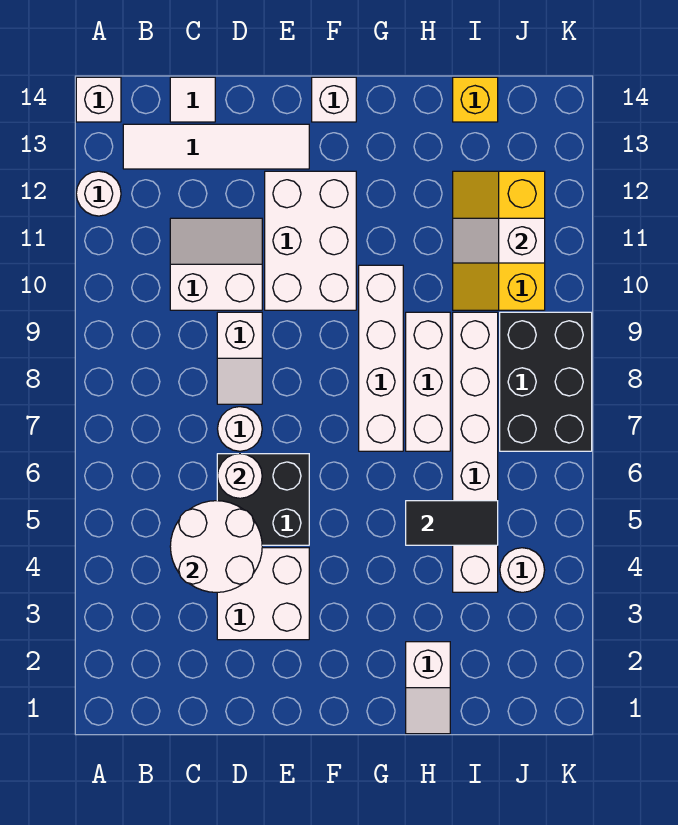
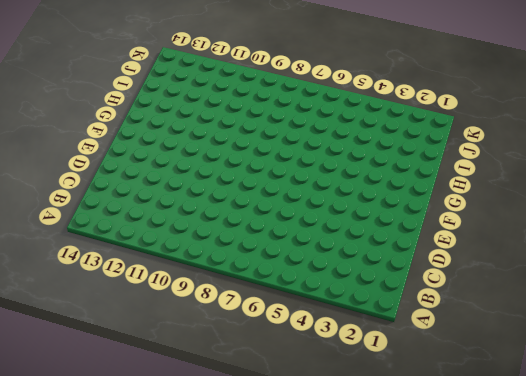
none -> white 1x1 round brick [76,171,121,216]
none -> white 1x1 brick [76,77,121,122]
none -> white 1x4 tile [123,124,309,169]

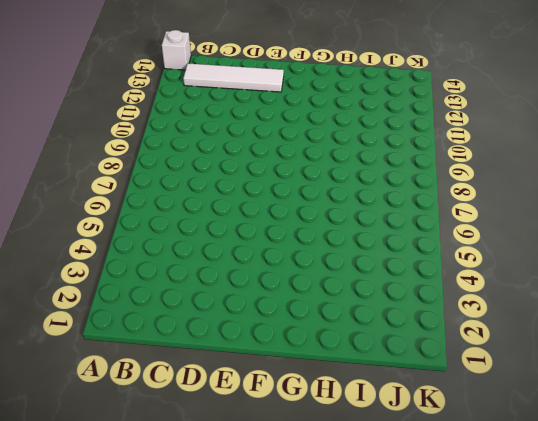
none -> white 1x1 round brick [76,171,121,216]
none -> white 2x2 slope [170,218,262,310]
none -> white 1x1 tile [170,77,215,122]

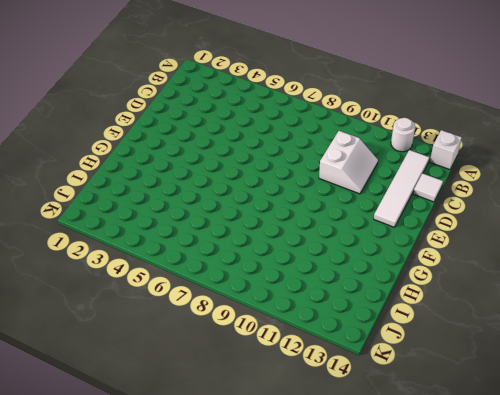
none -> white 2x2 brick [217,548,309,640]
none -> black 2x2 brick [217,454,309,545]
none -> white 1x1 round brick [218,407,262,451]

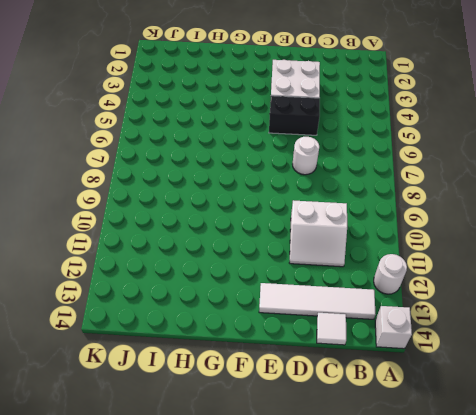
black 1x2 brick [269,96,320,135] -> black 2x2 brick [217,454,309,545]
none -> white 1x2 slope [217,312,262,404]
none -> white 2x3 brick [265,171,356,310]
none -> white 1x1 brick [312,77,356,122]

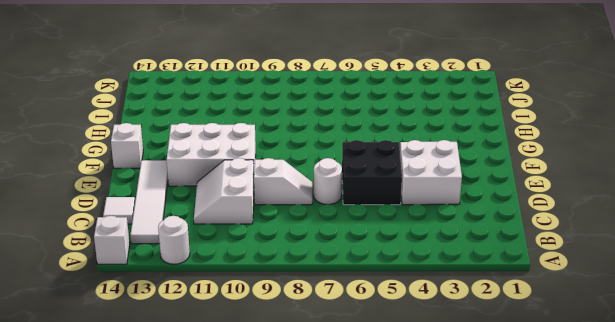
none -> white 1x4 brick [359,265,403,451]
none -> white 1x2 slope [406,642,450,734]
none -> white 1x3 brick [406,312,450,451]

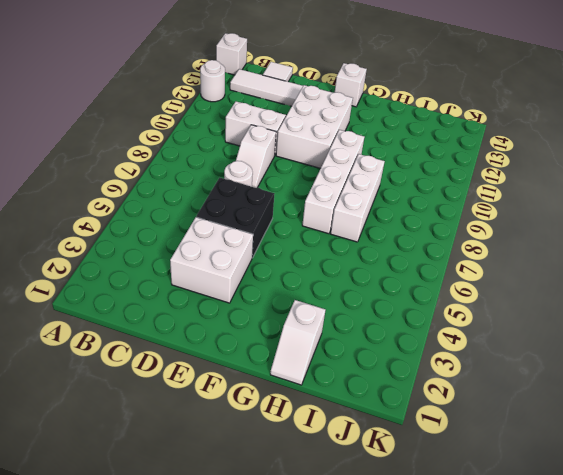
none -> white 1x6 brick [453,312,498,592]
none -> yellow 2x3 slope [453,171,545,310]
none -> yellow 1x1 brick [453,77,498,122]

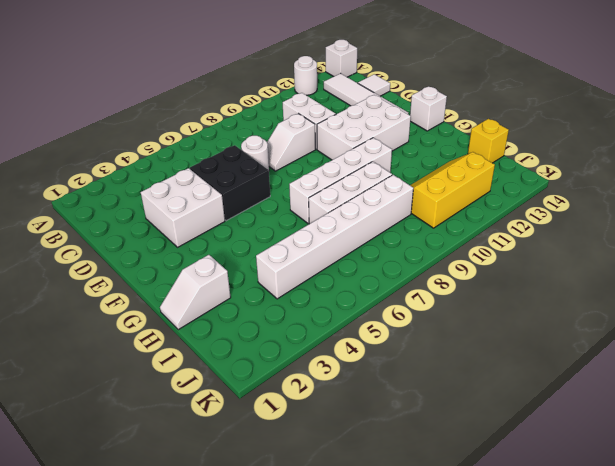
none -> white 1x1 round brick [500,548,545,592]
none -> black 2x3 brick [500,312,592,451]
none -> white 2x2 round brick [170,501,262,592]

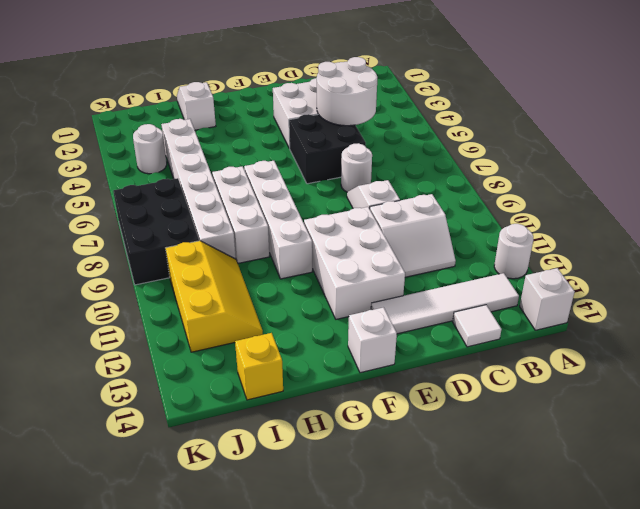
none -> white 1x1 round brick [218,454,262,498]
none -> black 1x2 tile [406,501,498,545]
none -> white 1x2 slope [453,218,545,263]

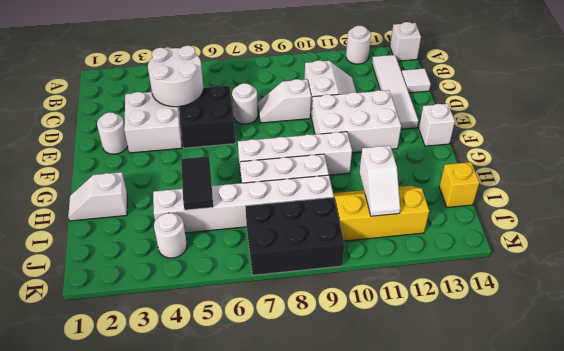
white 1x1 round brick [97,112,128,154] -> white 1x1 round brick moved to [218,454,262,498]
white 1x2 slope [359,146,400,216] -> white 1x2 slope turned to [453,218,545,263]

